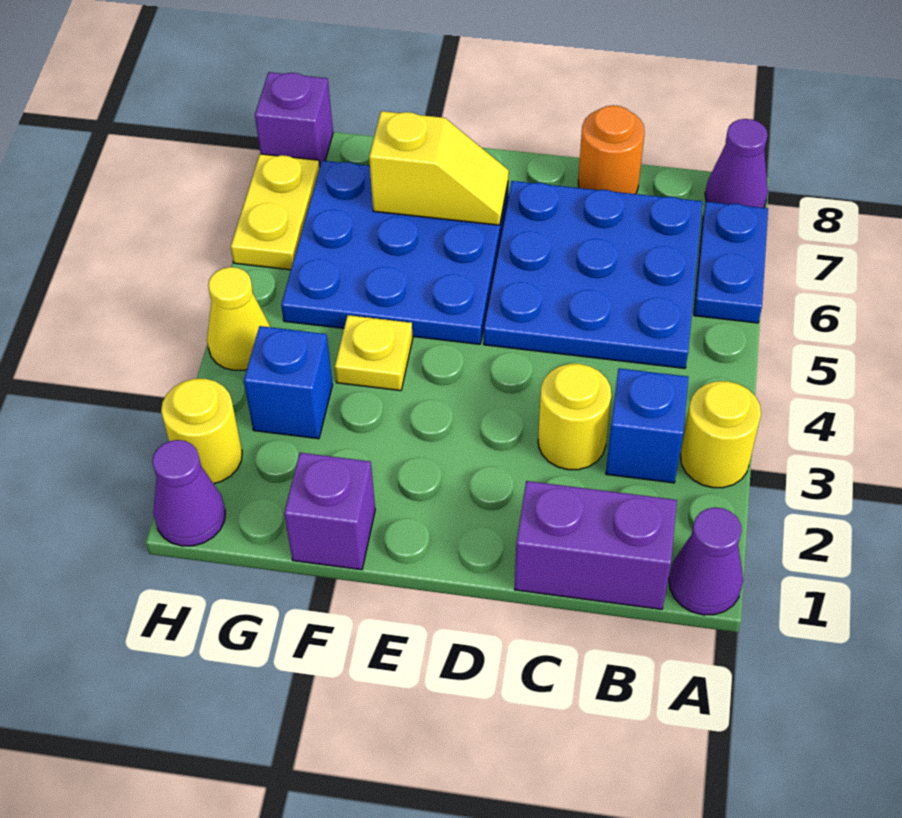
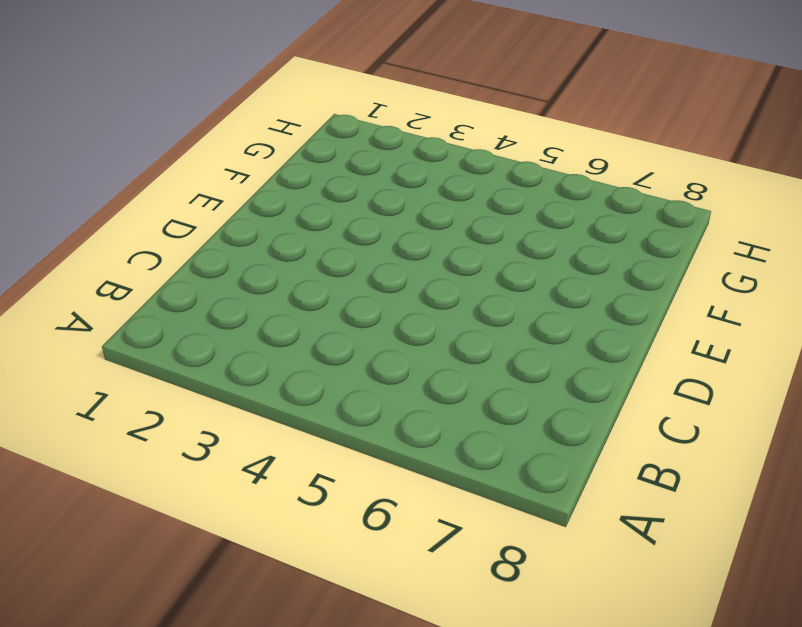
none -> purple 1x1 cone [669,507,743,615]
none -> yellow 1x1 round brick [681,381,761,488]
none -> blue 1x2 plate [694,202,768,323]

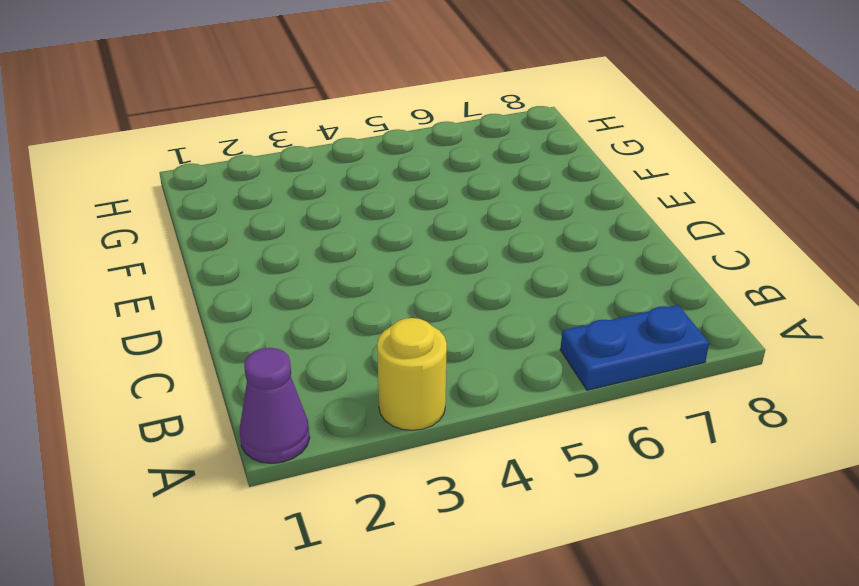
none -> purple 1x1 cone [705,119,768,208]
none -> purple 1x2 brick [515,481,677,609]
none -> blue 1x1 brick [606,368,688,483]

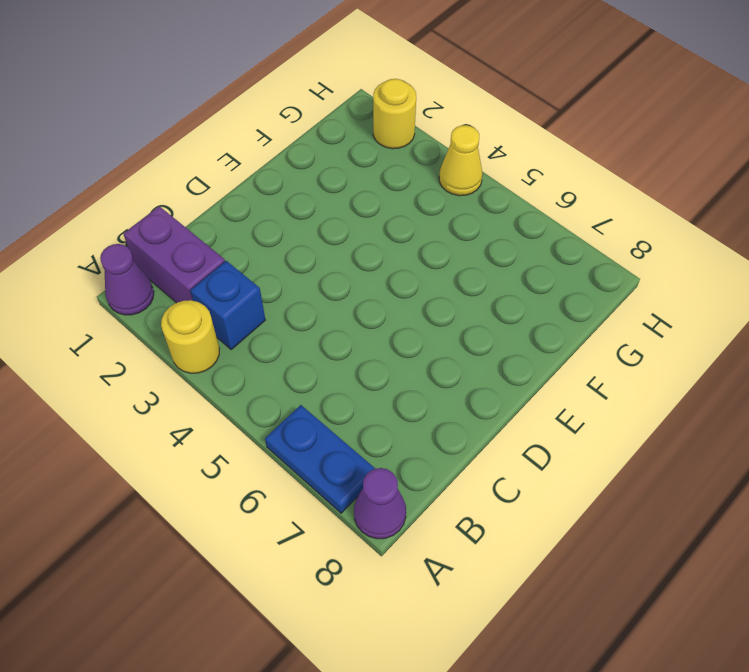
purple 1x2 brick [123,206,225,303] -> purple 1x2 brick turned to [515,481,677,609]
none -> blue 3x3 plate [484,181,702,368]
none -> yellow 1x1 round brick [538,364,611,470]
none -> orange 1x1 round brick [578,105,645,194]

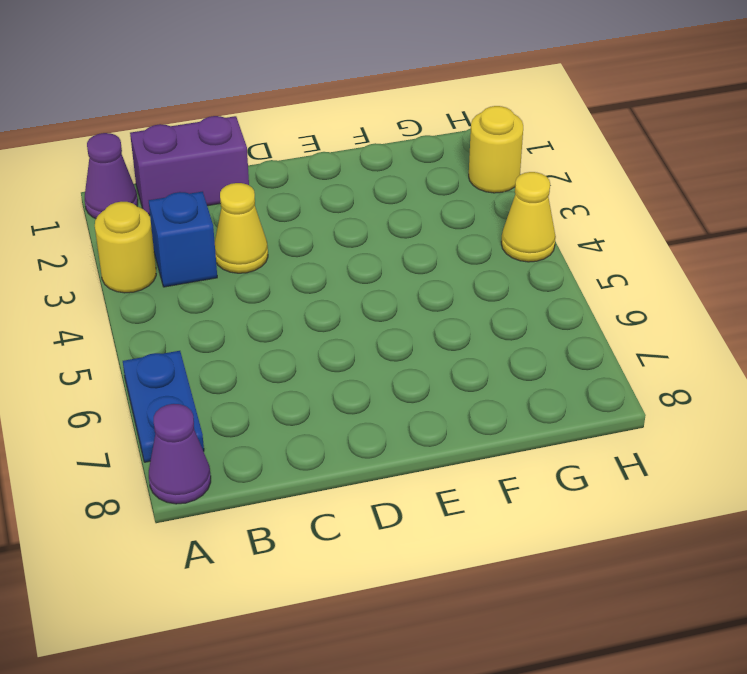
yellow 1x1 cone [215,183,268,273] -> yellow 1x1 round brick [538,364,611,470]
none -> blue 3x3 plate [484,181,702,368]
none -> orange 1x1 round brick [578,105,645,194]
none -> blue 3x3 plate [281,161,508,344]

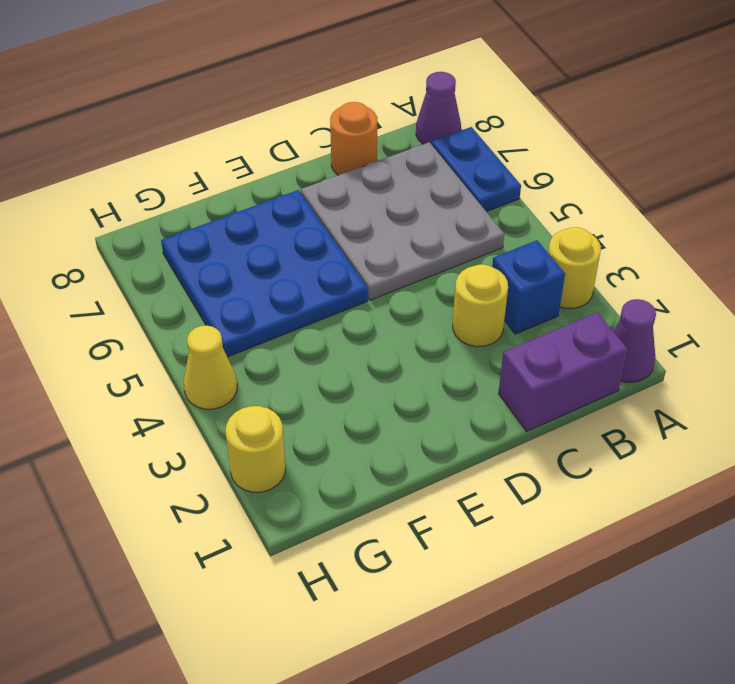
grey 3x3 plate [301,142,504,300] -> blue 3x3 plate [484,181,702,368]
none -> purple 1x1 brick [284,453,375,570]
none -> yellow 1x1 plate [335,315,413,391]
none -> blue 1x1 brick [244,326,332,439]

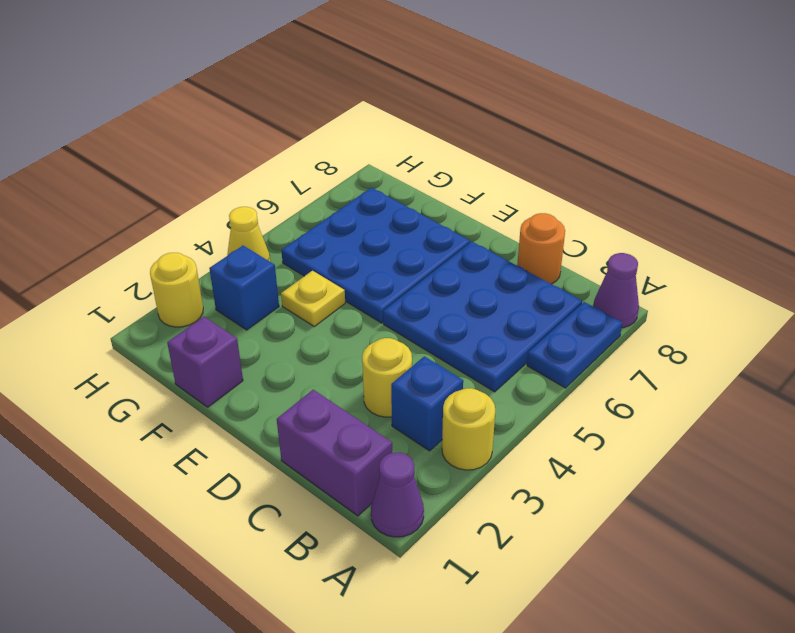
none -> purple 1x1 cone [152,440,225,546]
none -> yellow 1x2 plate [231,154,320,270]
none -> purple 1x1 brick [255,72,333,167]

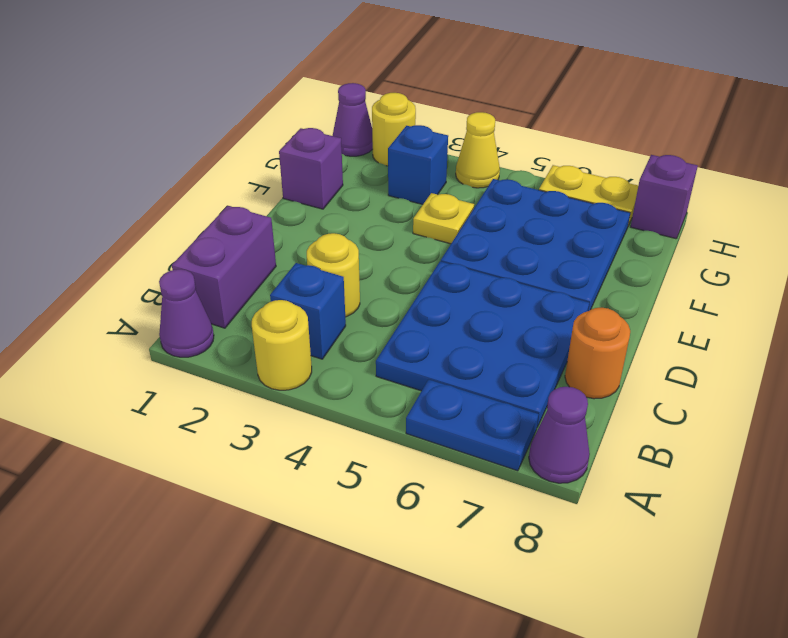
none -> yellow 1x2 slope [369,111,509,225]

